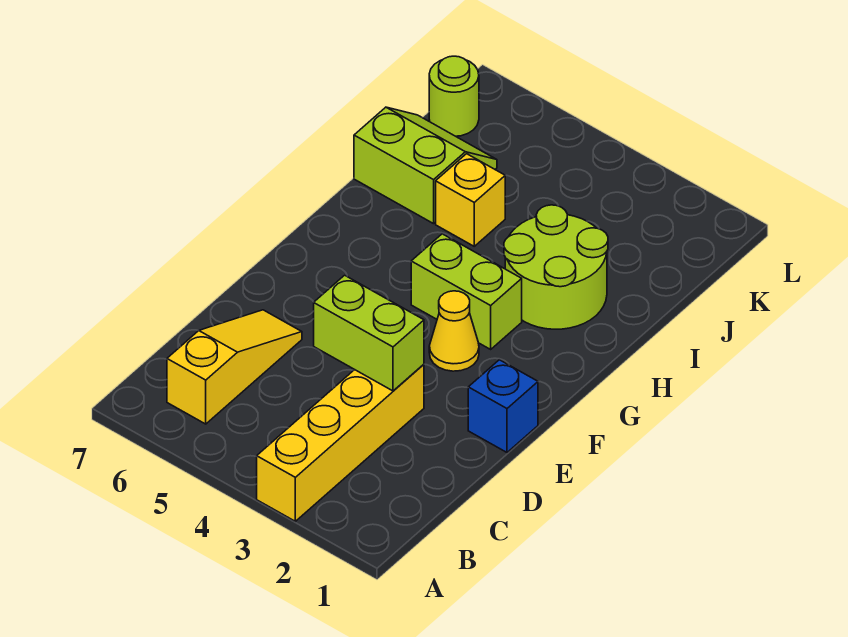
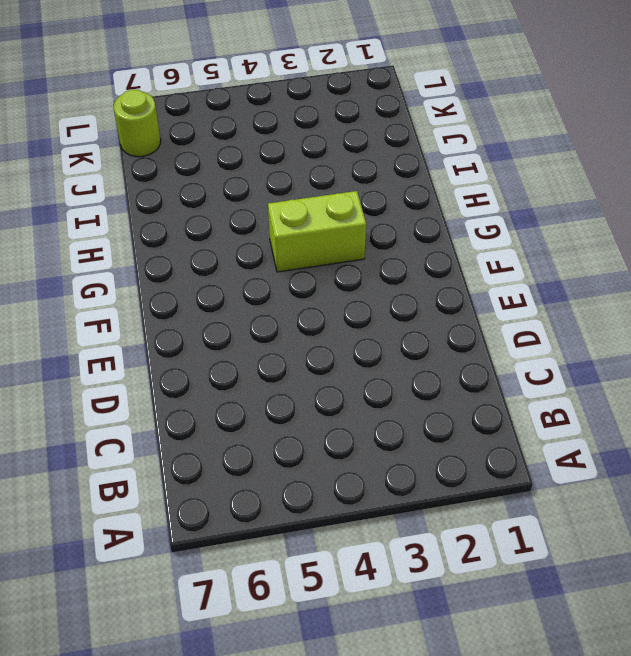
none -> yellow 1x4 brick [257,364,424,521]
none -> yellow 1x3 slope [167,310,302,424]

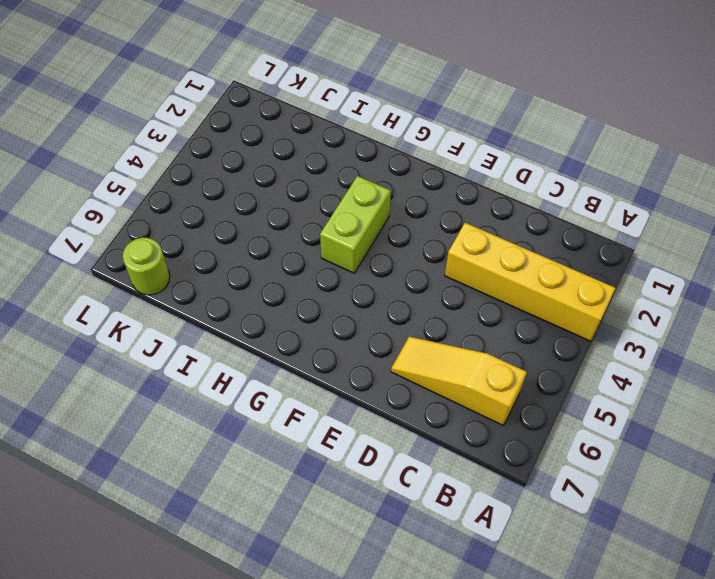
none -> blue 1x1 brick [468,360,538,452]
none -> yellow 1x1 cone [429,291,479,371]

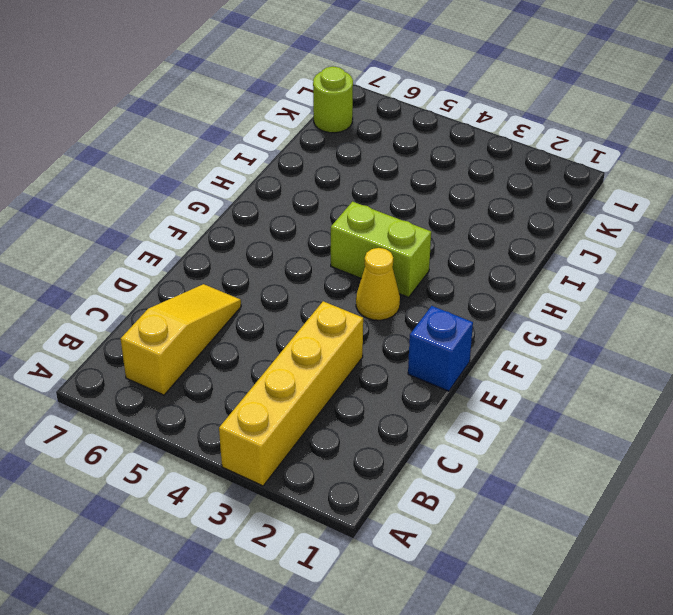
none -> lime 2x2 round brick [504,205,608,329]
none -> yellow 1x1 brick [436,154,505,246]

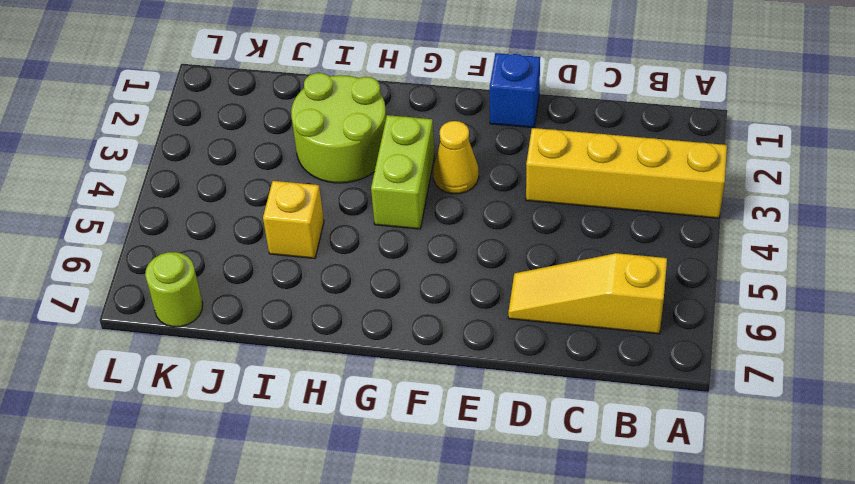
none -> lime 2x2 slope [354,107,497,224]
none -> lime 1x2 brick [314,275,424,391]

